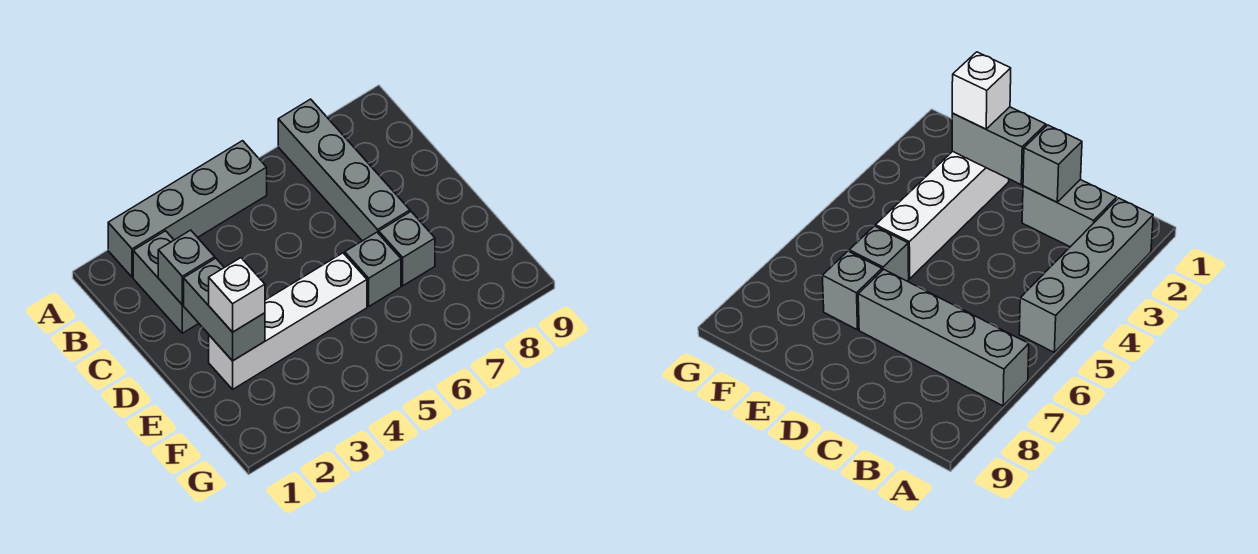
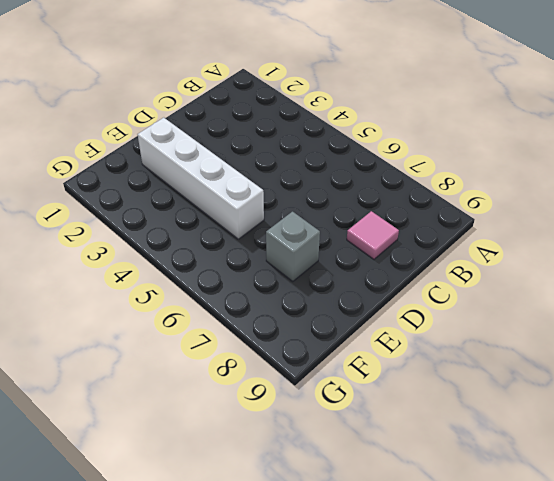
pink 1x1 tile [347,211,399,259] -> none
none -> grey 1x4 brick [108,141,267,277]
none -> grey 1x4 brick [278,99,410,241]

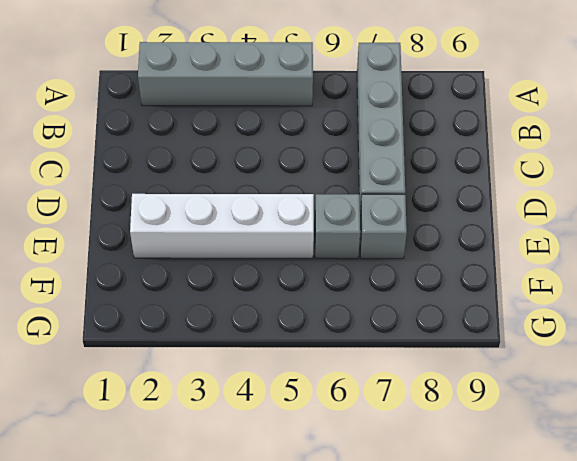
none -> grey 1x2 brick [133,231,199,333]
none -> grey 1x1 brick [158,230,215,305]

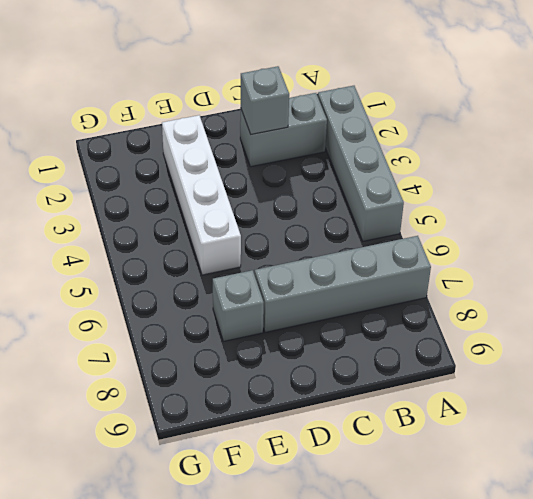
none -> grey 1x1 brick [345,232,401,306]
none -> grey 1x2 brick [184,258,265,361]

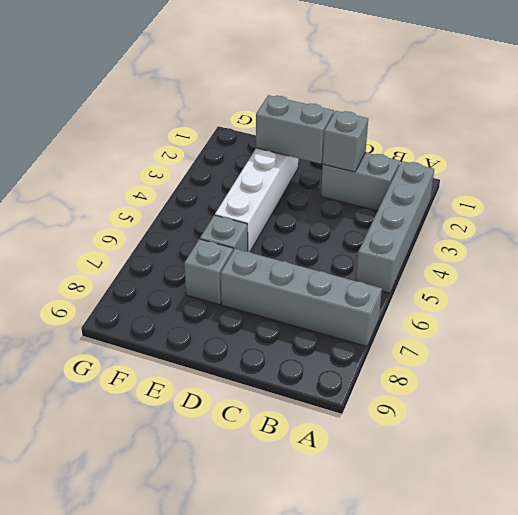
none -> white 1x1 brick [209,258,265,332]

